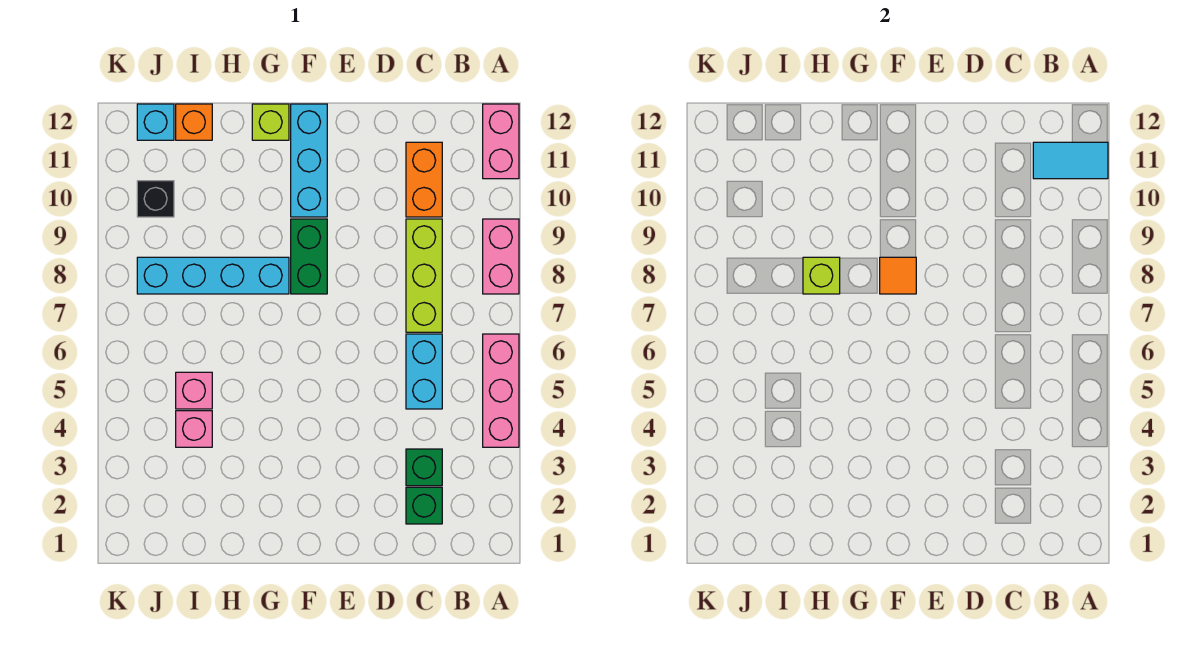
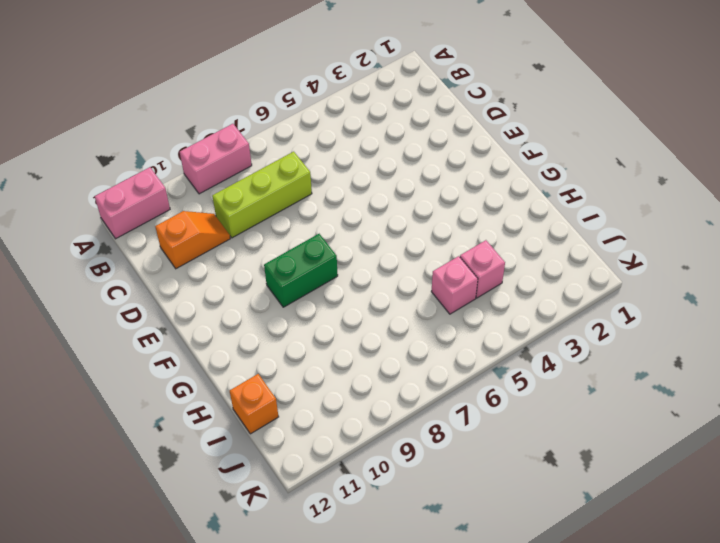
orange 1x2 slope [155,211,230,269] -> orange 1x2 brick [406,142,442,217]
none -> pink 1x3 brick [483,334,519,447]
none -> green 1x1 brick [406,487,442,524]
none -> green 1x1 brick [406,449,442,486]

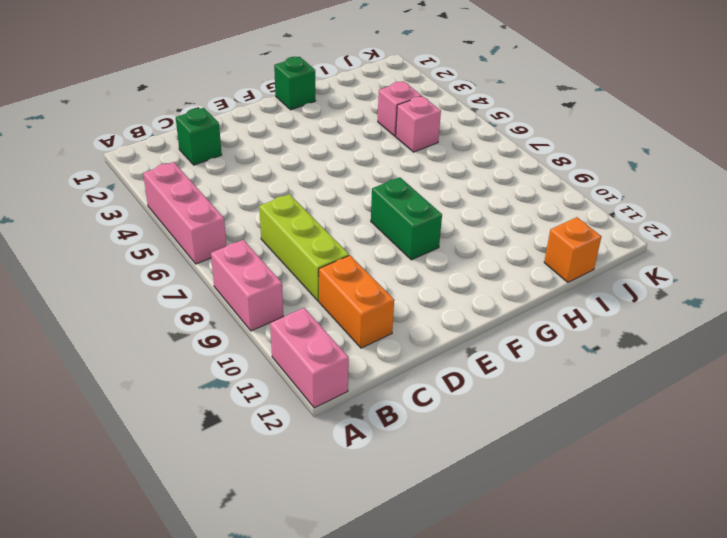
green 1x1 brick [274,57,316,110] -> green 1x1 brick moved to [406,449,442,486]
none -> cyan 1x2 brick [406,334,442,409]
none -> cyan 1x3 brick [291,104,327,217]
none -> cyan 1x4 brick [137,257,289,294]

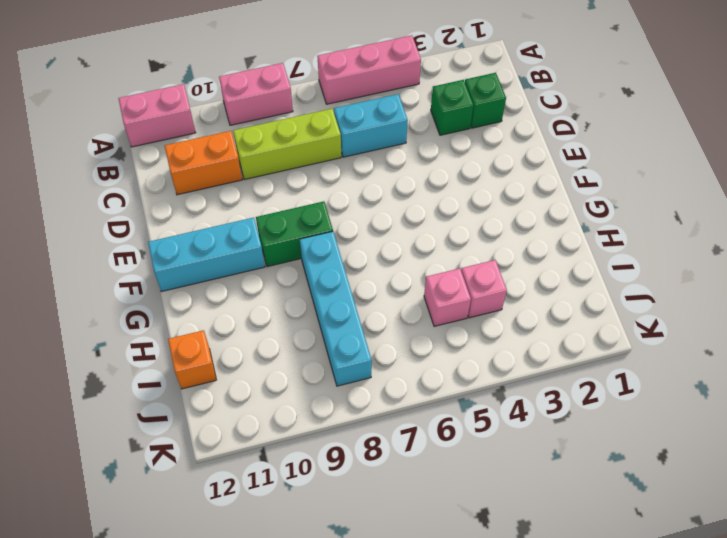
none -> lime 1x1 brick [252,104,289,140]
none -> black 1x1 brick [137,181,174,217]
none -> cyan 1x1 brick [137,104,174,140]

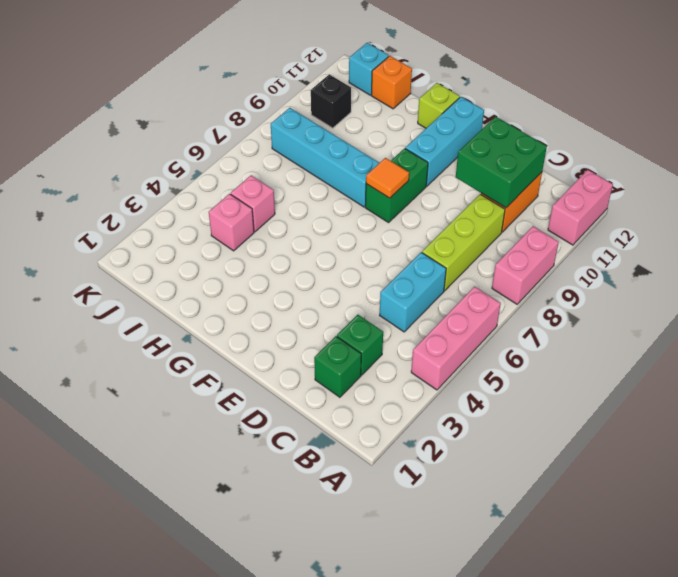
green 2x2 brick [456,117,547,208] -> none
none -> cyan 1x2 tile [1033,142,1108,179]
none -> lime 1x1 brick [803,257,840,294]

